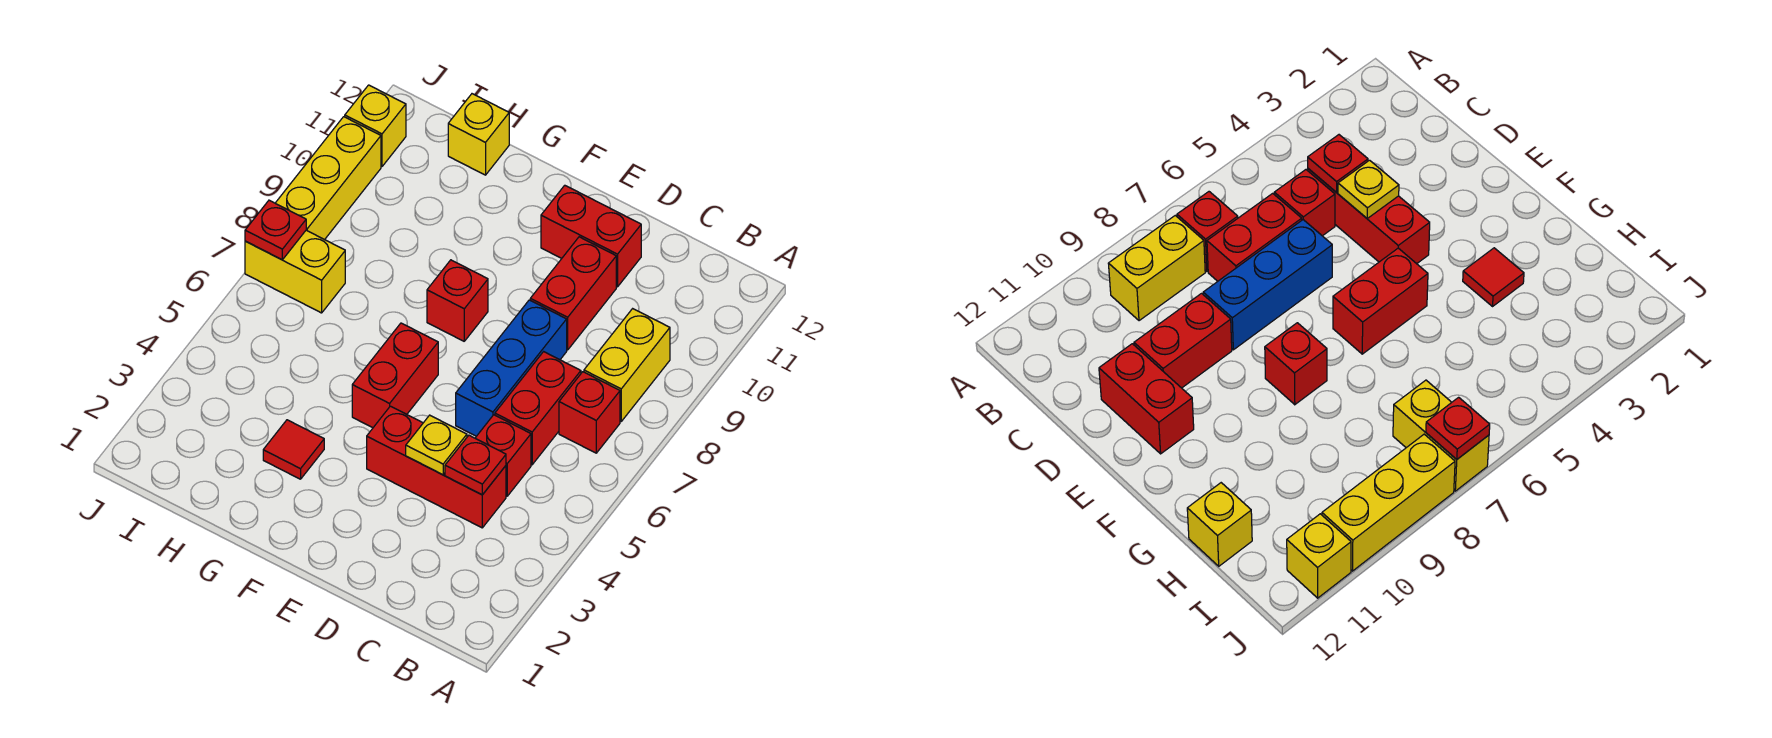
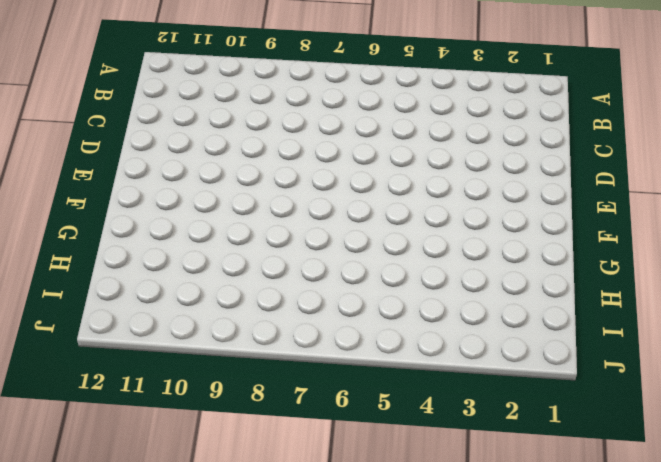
none -> red 1x1 brick [559,372,620,453]
none -> yellow 1x2 brick [584,309,670,421]
none -> red 1x3 brick [367,406,506,528]

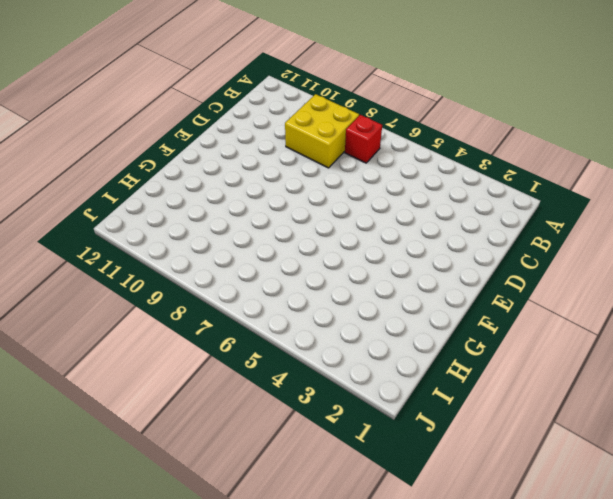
yellow 2x2 brick [285,94,359,168] -> yellow 1x2 brick [584,309,670,421]
none -> red 1x3 brick [367,406,506,528]
none -> red 1x1 brick [475,415,531,496]
none -> red 1x2 brick [495,352,581,465]

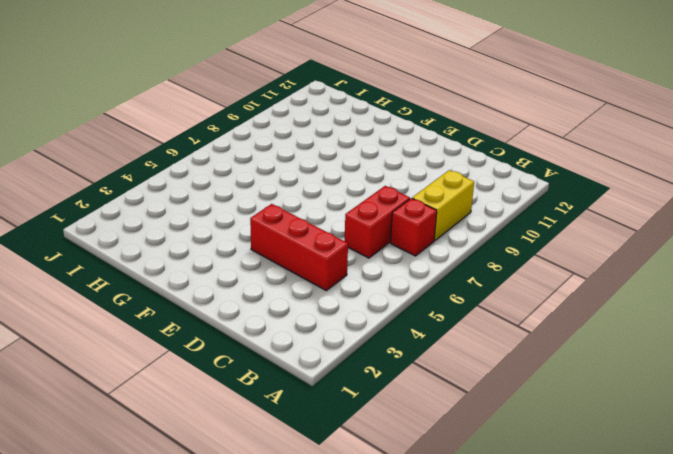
none -> red 1x1 brick [475,415,531,496]
none -> blue 1x3 brick [456,300,567,436]
none -> red 1x2 brick [530,237,616,350]

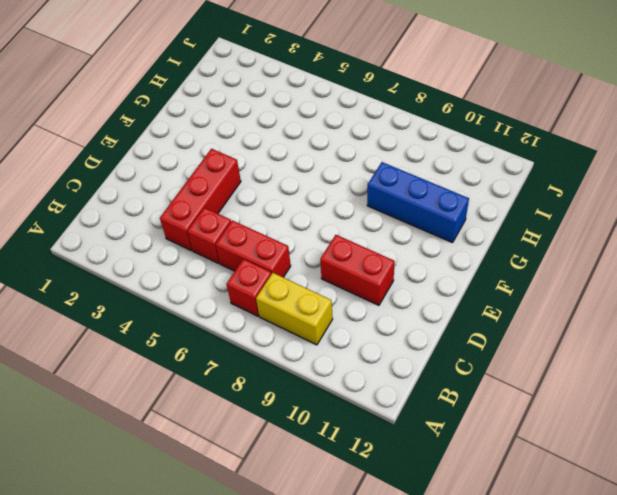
blue 1x3 brick [367,162,469,243] -> blue 1x3 brick moved to [456,300,567,436]
none -> red 1x2 brick [541,185,641,287]
none -> red 1x2 brick [352,323,438,428]
none -> red 1x1 brick [427,260,488,341]

